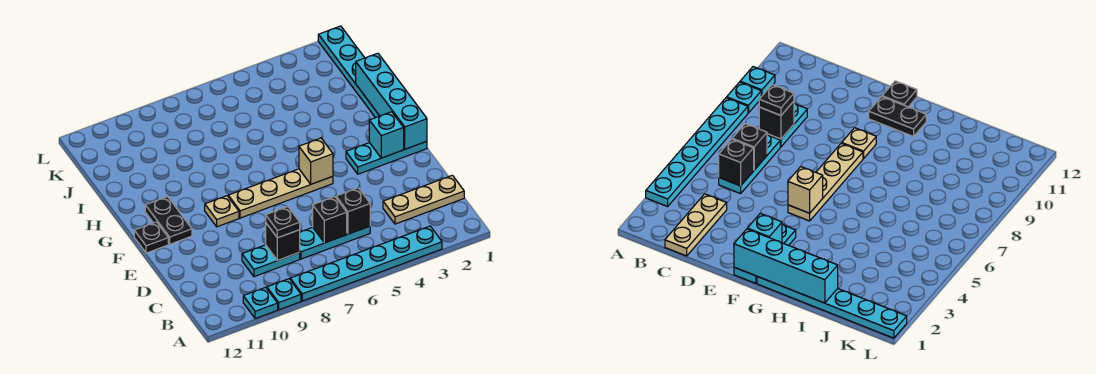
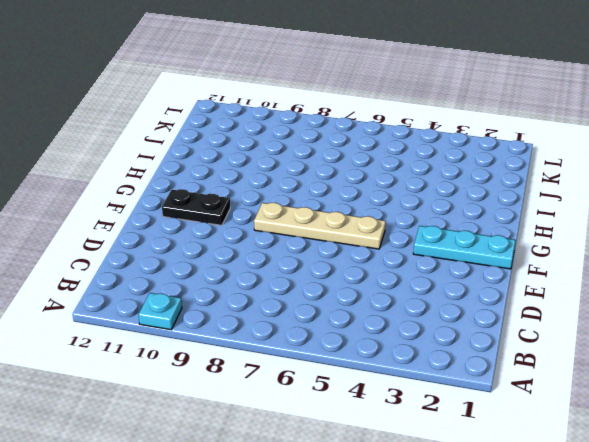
black 1x2 plate [162,189,230,225] -> black 1x2 plate turned to [145,197,192,244]
none -> cyan 1x6 plate [290,226,442,301]
none -> cyan 1x1 plate [267,279,301,310]
none -> tan 1x3 plate [383,175,464,224]

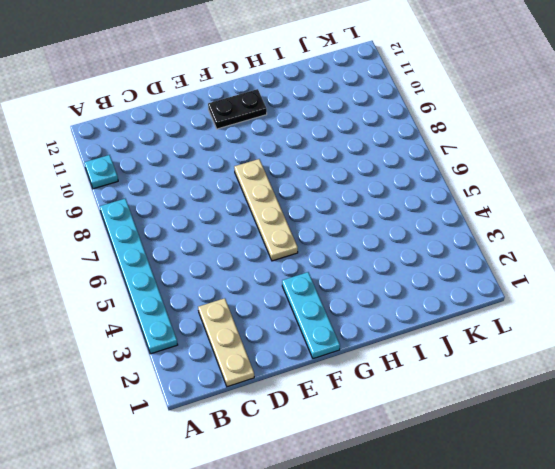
none -> cyan 1x1 plate [267,279,301,310]
none -> cyan 1x3 plate [300,226,370,259]
none -> cyan 1x2 plate [242,245,300,277]

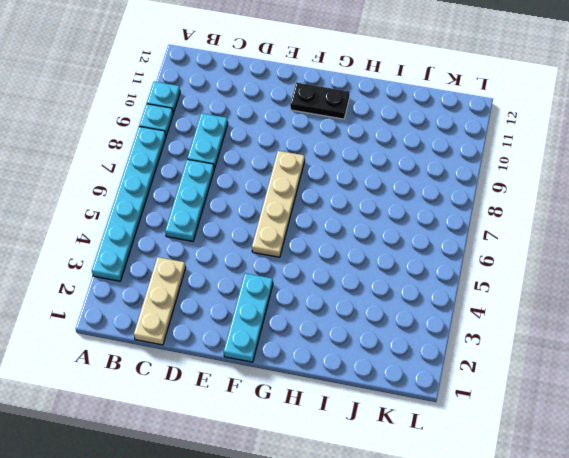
none -> tan 1x1 plate [205,196,239,227]
none -> black 1x1 plate [134,222,168,253]
none -> cyan 1x6 plate [318,26,379,118]

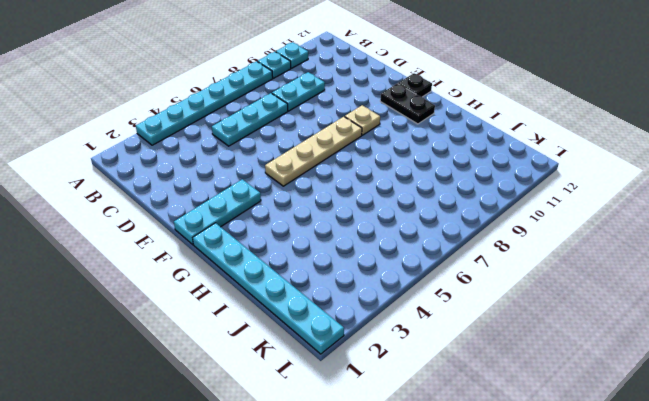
none -> tan 1x3 plate [383,175,464,224]
none -> black 1x1 brick [336,188,370,234]
none -> black 1x1 brick [313,197,347,243]

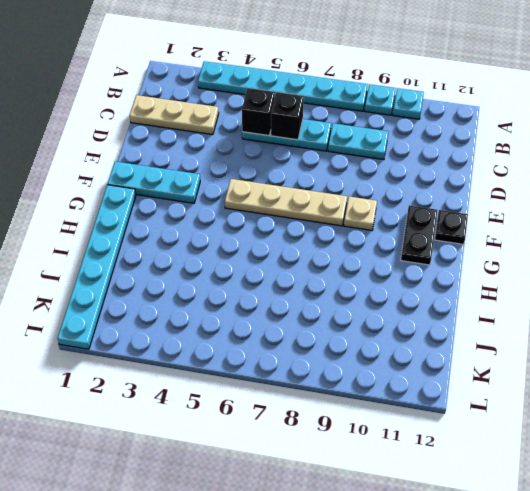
none -> black 1x1 brick [266,223,300,260]
none -> cyan 1x4 brick [356,53,427,149]
none -> cyan 1x1 brick [369,112,404,158]

